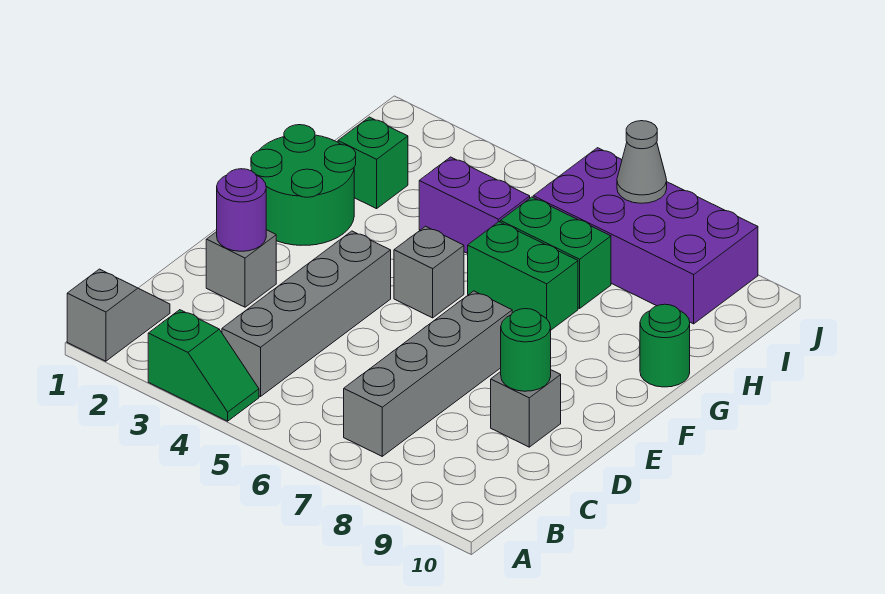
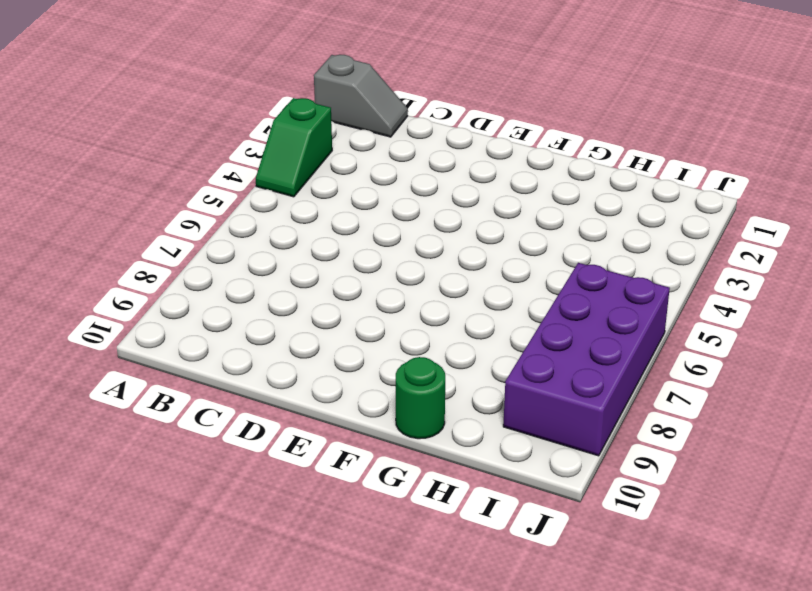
none -> grey 1x4 brick [222,231,391,397]
none -> grey 1x4 brick [344,291,512,456]
none -> grey 1x1 brick [206,230,276,307]

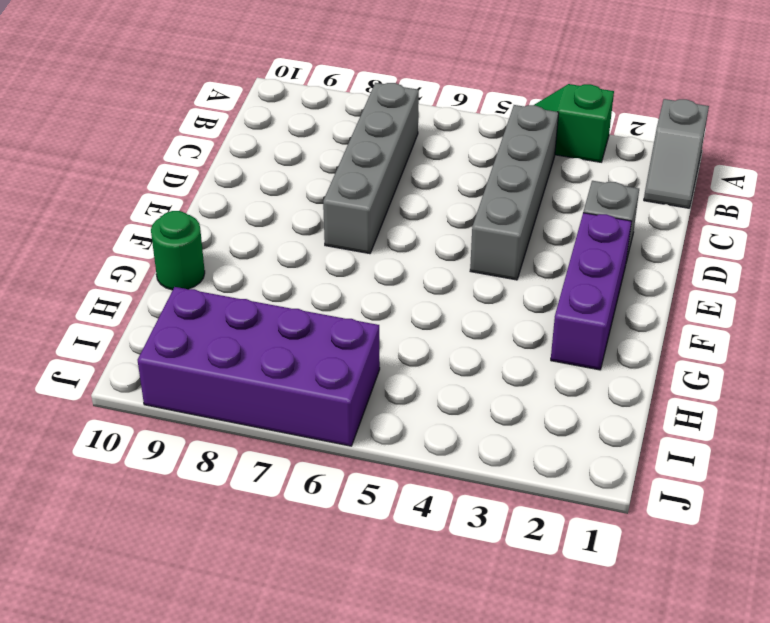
purple 1x3 brick [551,213,632,370] -> green 2x2 round brick [251,125,356,245]
none -> grey 1x1 brick [491,370,561,447]
none -> grey 1x1 brick [394,226,464,318]
none -> green 1x2 brick [468,222,578,330]

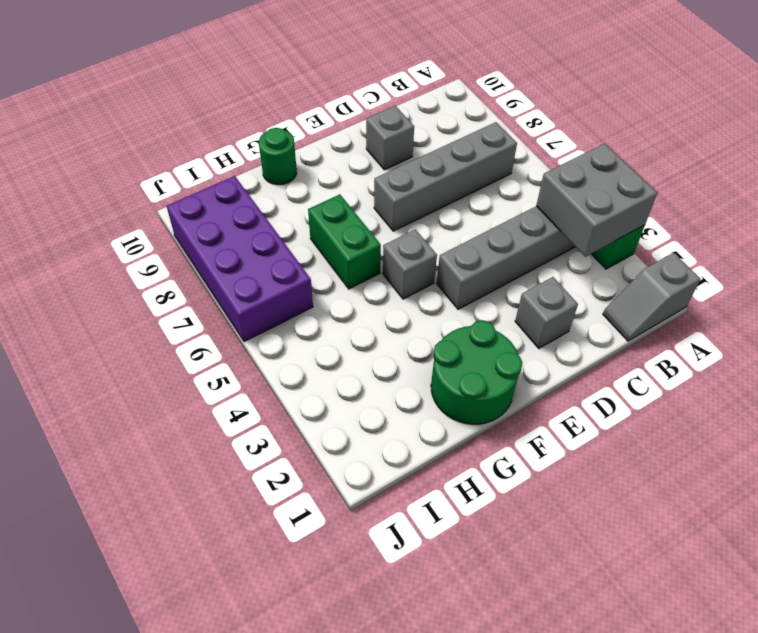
grey 2x2 brick [536,144,657,257] -> none
none -> green 1x1 brick [338,117,408,209]
none -> purple 1x2 brick [419,157,530,254]
none -> green 1x2 brick [500,197,611,308]

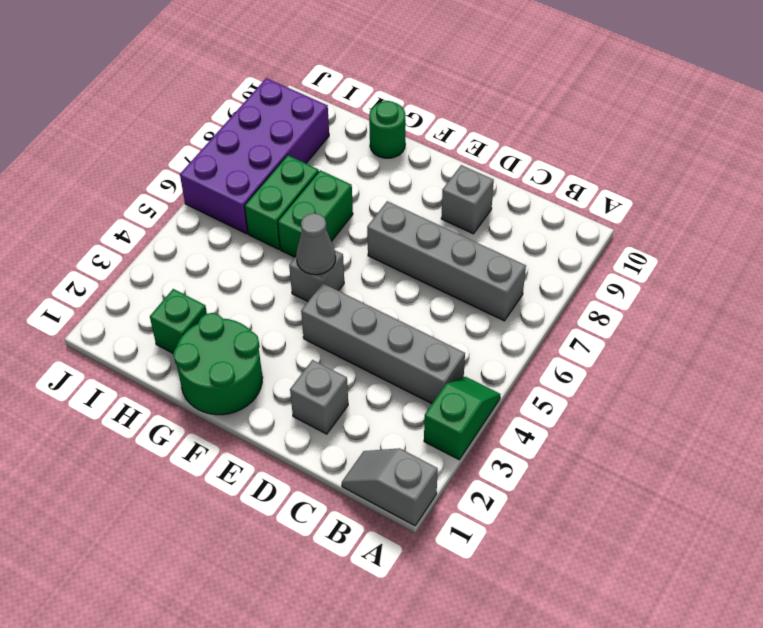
grey 1x1 cone [296,213,336,275] -> grey 1x1 cone moved to [617,121,667,203]
none -> purple 1x2 brick [419,157,530,254]
none -> purple 1x1 round brick [217,169,266,251]
none -> green 1x1 round brick [501,309,551,391]

